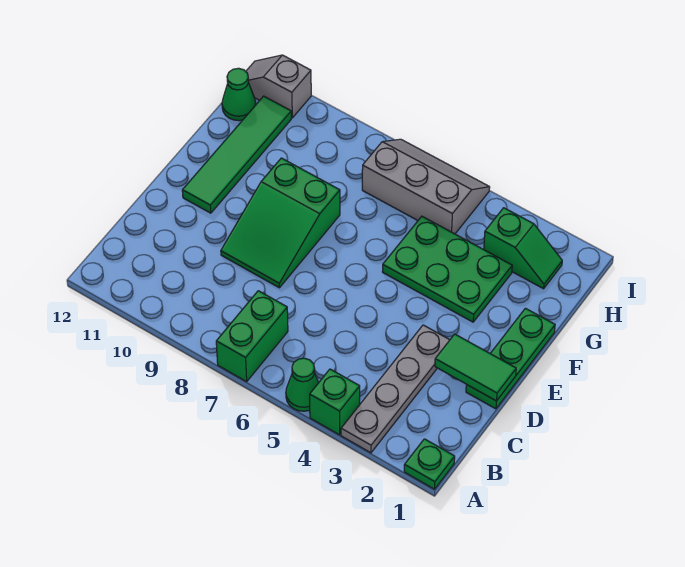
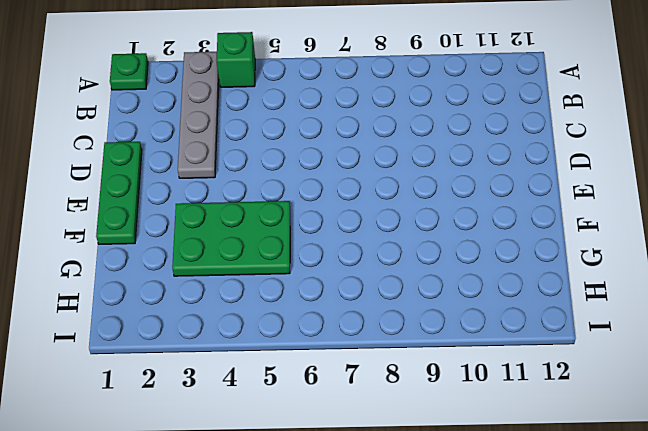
none -> green 1x1 cone [286,358,319,411]
none -> green 1x2 brick [216,291,288,382]
none -> green 2x3 slope [221,158,340,288]

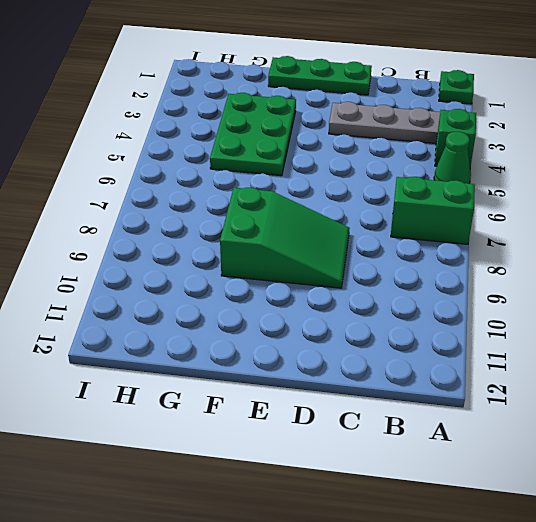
none -> green 1x4 tile [182,96,291,213]
none -> green 1x2 slope [484,208,562,289]
none -> grey 2x3 slope [362,139,490,234]

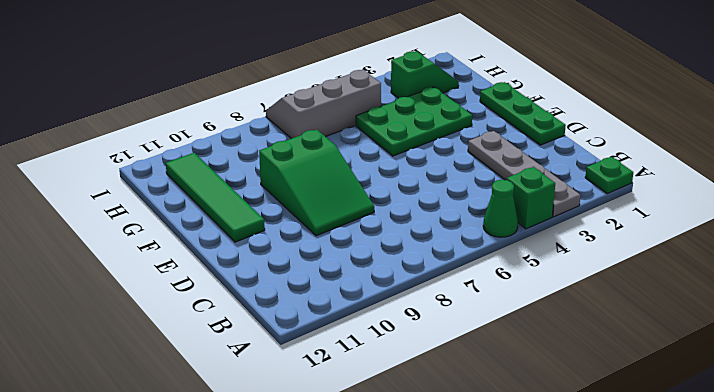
none -> green 1x2 brick [216,291,288,382]
none -> green 1x1 cone [222,68,256,121]
none -> grey 1x2 slope [246,55,311,118]

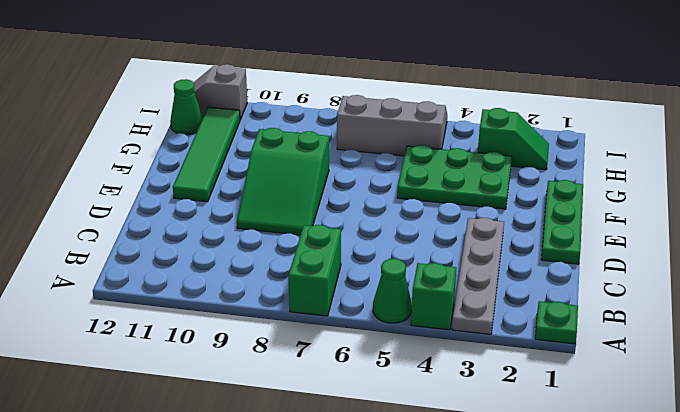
none -> green 1x2 tile [435,334,516,401]

